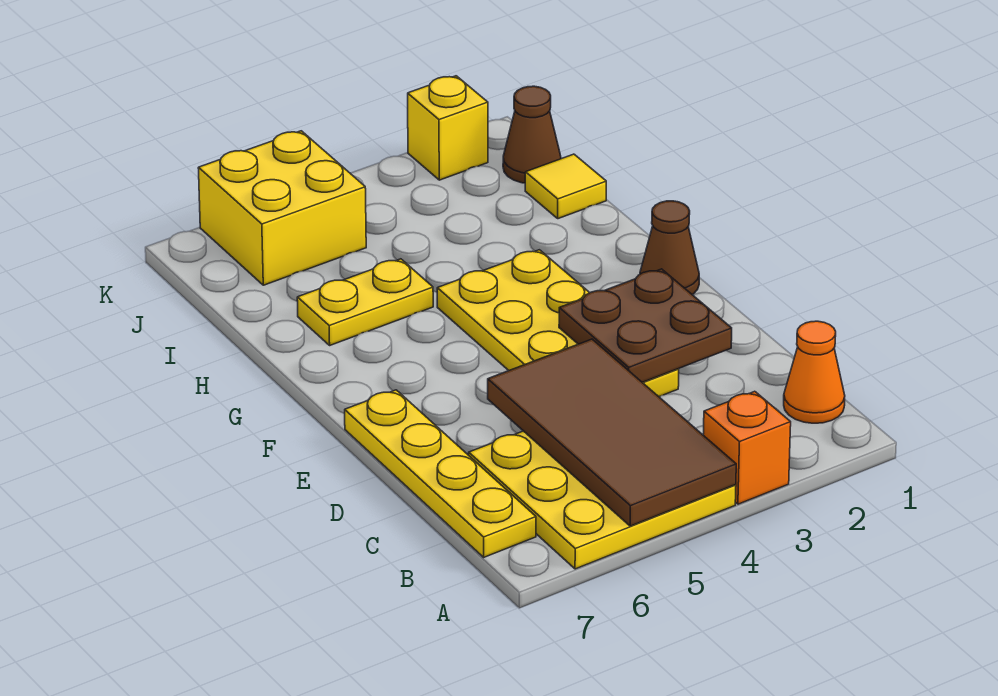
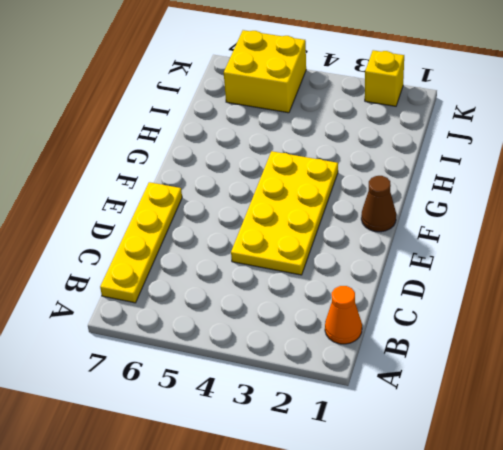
none -> orange 1x1 brick [703,391,791,504]
none -> yellow 3x3 plate [469,431,736,569]
none -> yellow 1x2 plate [297,259,433,345]

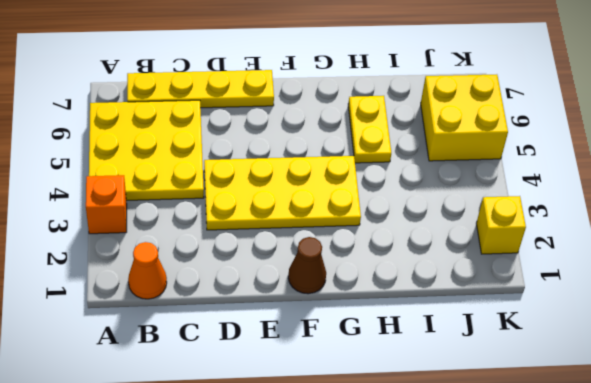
none -> yellow 1x1 tile [525,154,606,219]
none -> brown 1x1 cone [503,86,561,183]
none -> brown 2x4 tile [488,339,736,526]

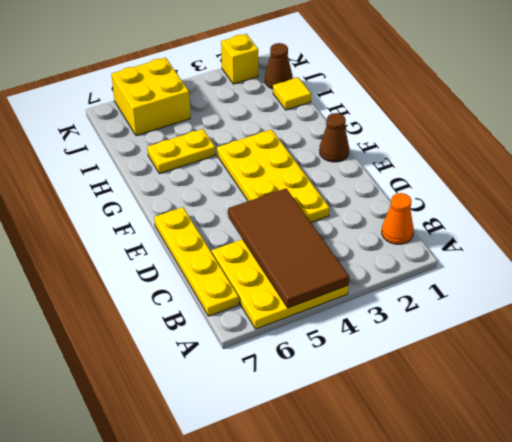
none -> orange 1x1 brick [703,391,791,504]
none -> brown 2x2 plate [559,269,732,382]

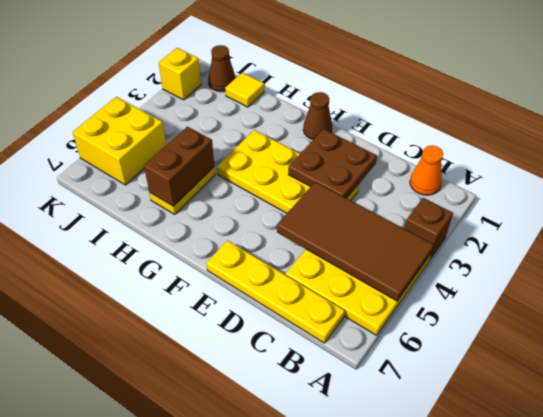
brown 1x1 brick [405,198,453,259] -> orange 1x1 brick [703,391,791,504]
brown 1x2 brick [144,127,214,206] -> none

